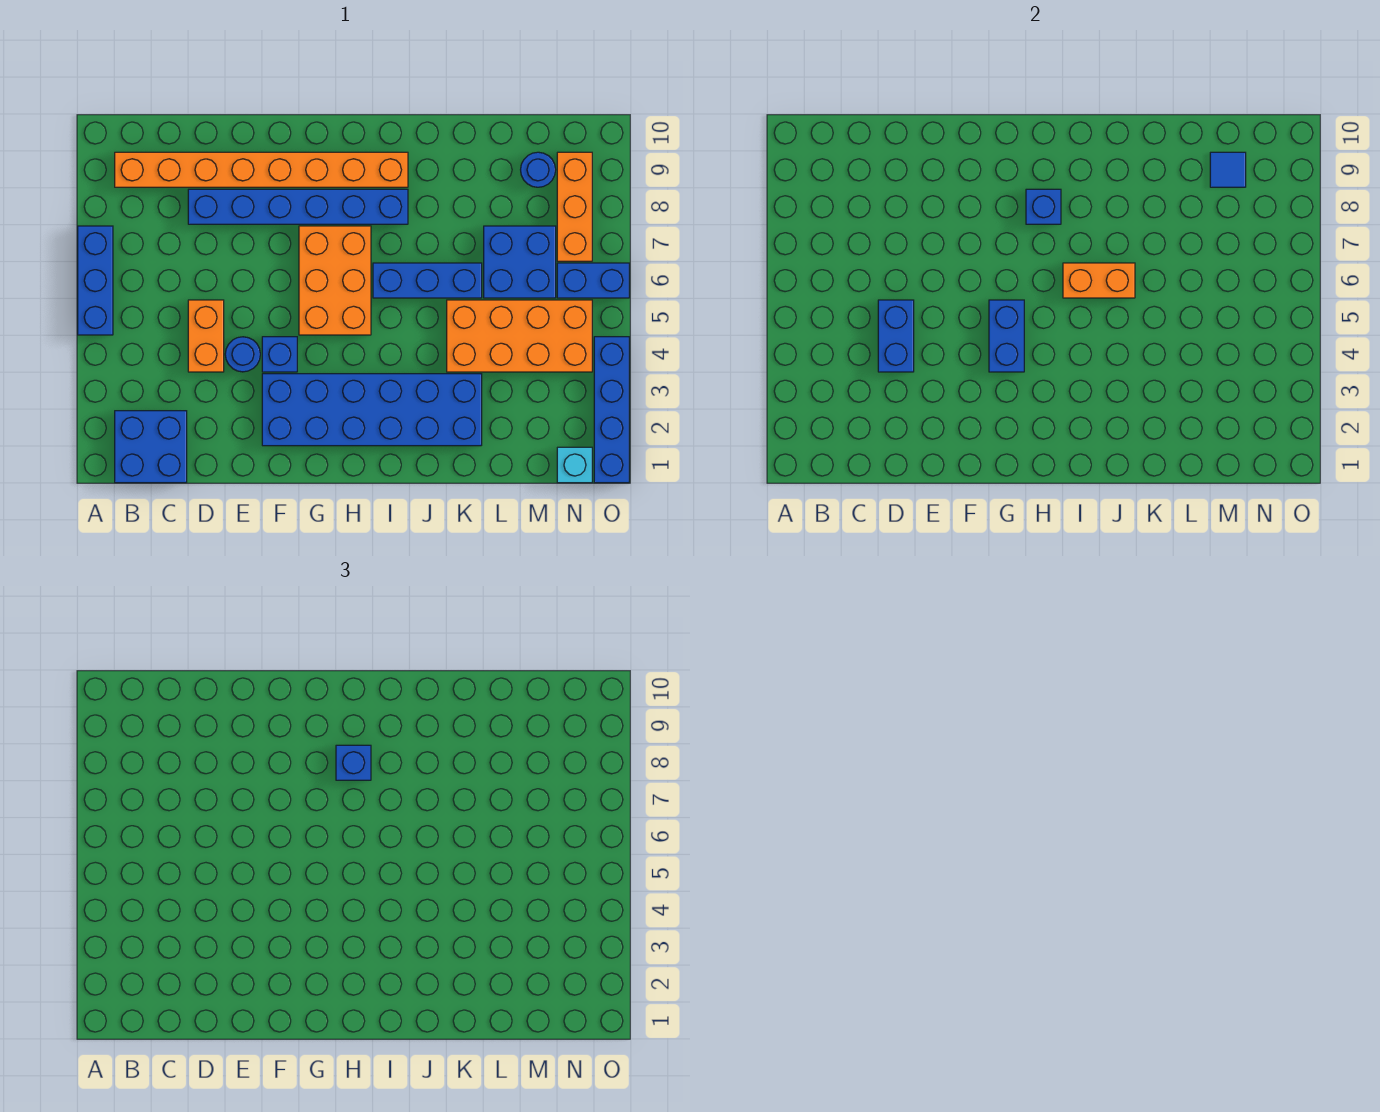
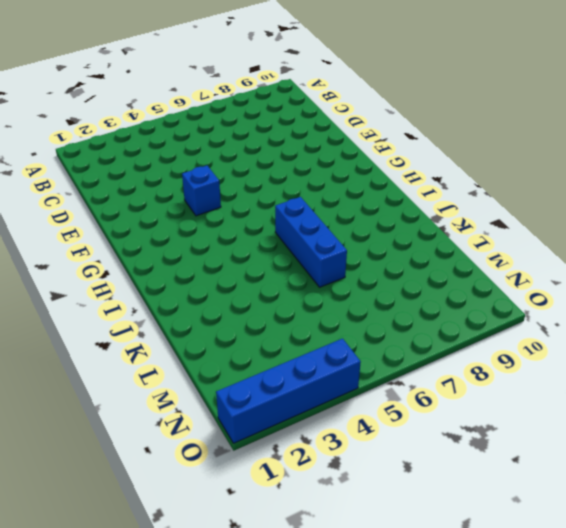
none -> blue 1x3 brick [78,226,113,335]
none -> blue 2x2 brick [115,411,187,483]
none -> orange 1x8 brick [115,152,408,187]

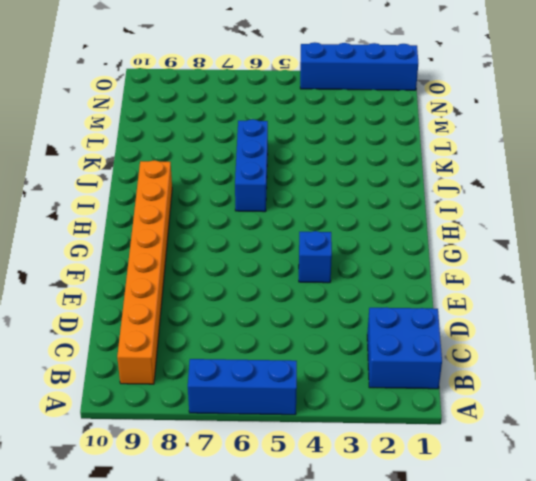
none -> orange 1x2 brick [188,300,224,372]
none -> blue 1x6 brick [188,189,408,224]
none -> blue 1x1 round brick [225,337,260,372]

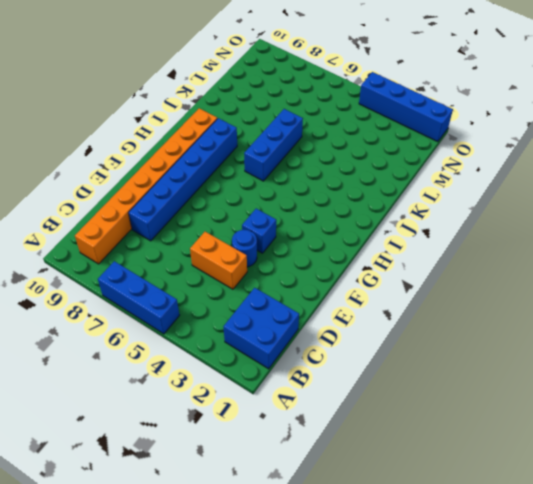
none -> blue 2x6 brick [262,374,482,446]
none -> orange 2x3 brick [299,226,371,335]
none -> orange 2x4 brick [447,300,592,372]

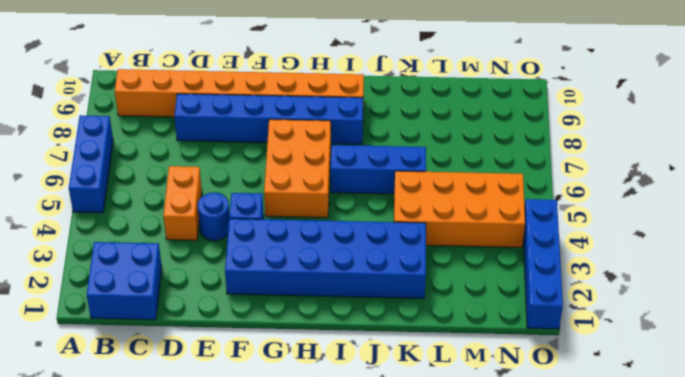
none -> blue 2x2 brick [484,226,556,298]
none -> blue 1x1 round brick [521,152,556,187]
none -> cyan 1x1 brick [557,447,592,483]

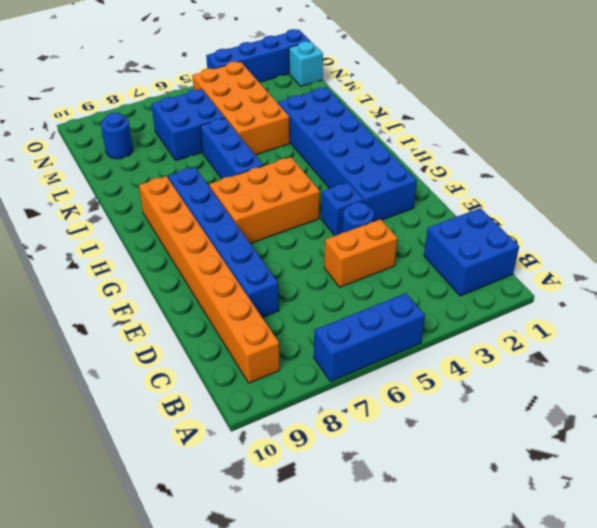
none -> blue 1x2 brick [557,263,629,298]
none -> orange 1x3 brick [557,152,592,261]
none -> blue 1x2 brick [878,300,914,372]

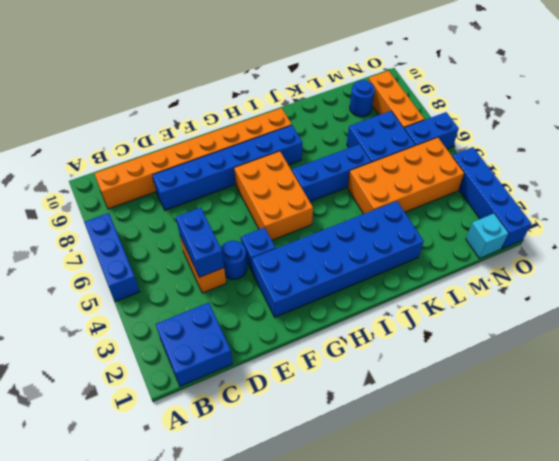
none -> blue 1x2 brick [989,300,1024,372]
none -> blue 1x1 brick [1026,189,1061,224]
none -> orange 1x2 brick [1063,263,1135,298]

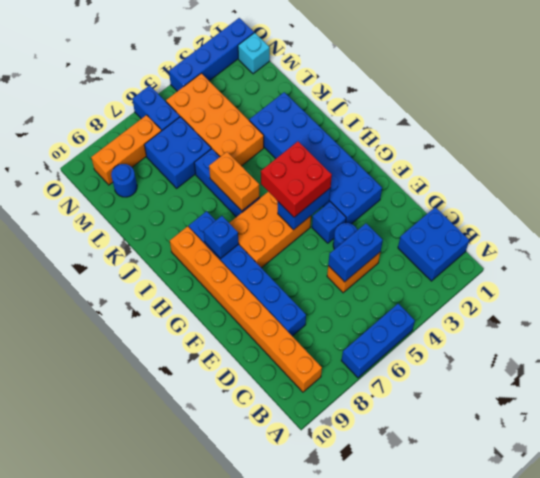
red 2x2 brick [261,142,332,217] -> none
none -> blue 1x1 tile [1210,152,1246,187]
none -> blue 1x1 brick [336,745,371,780]

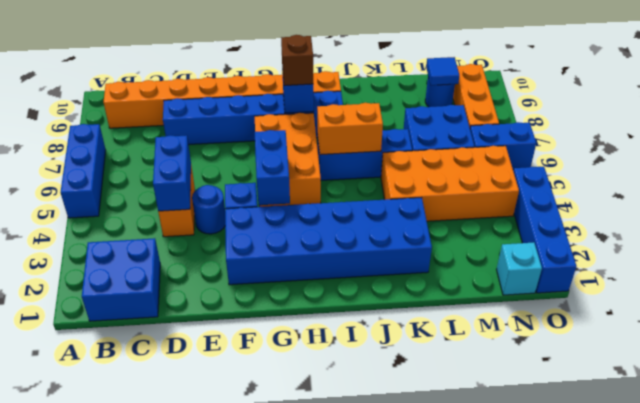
brown 1x1 brick [281,35,313,86] -> blue 1x1 brick [336,745,371,780]

